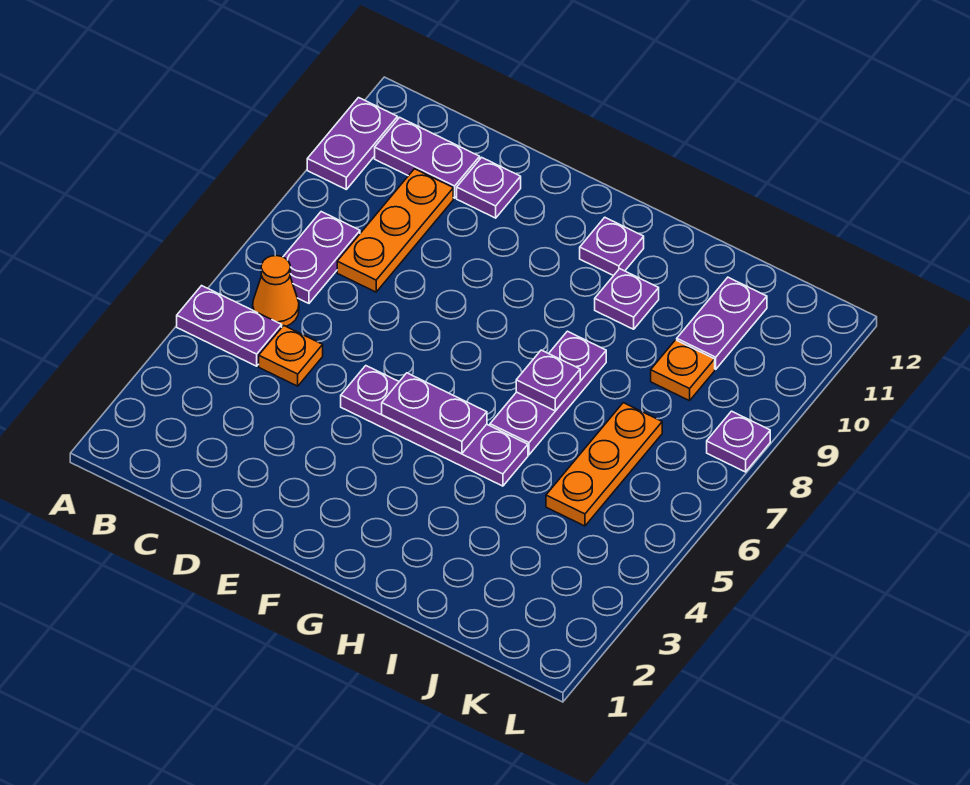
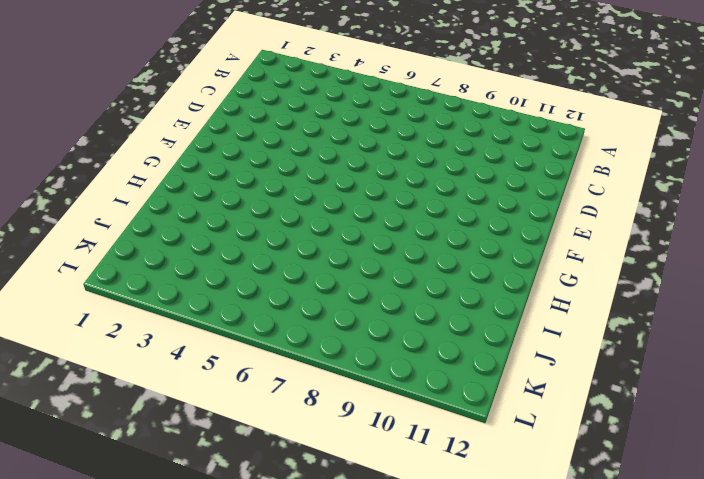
none -> purple 1x2 plate [177,286,282,366]
none -> purple 1x2 plate [307,98,398,189]
none -> orange 1x1 cone [253,256,299,327]

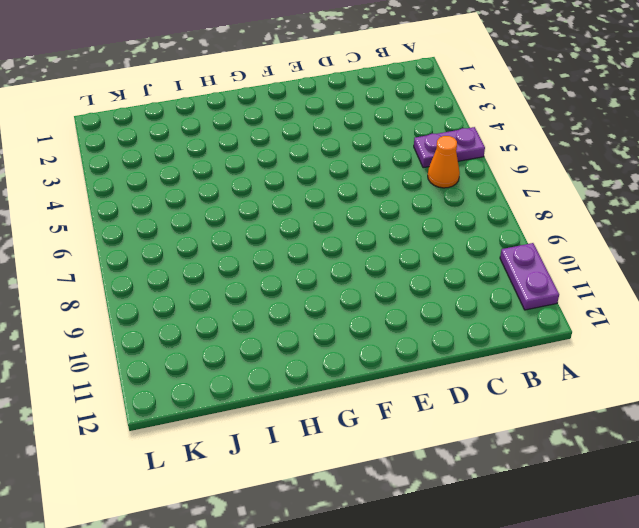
none -> purple 1x2 plate [283,212,360,303]
none -> purple 1x2 plate [375,117,480,198]
none -> orange 1x1 plate [259,326,323,386]

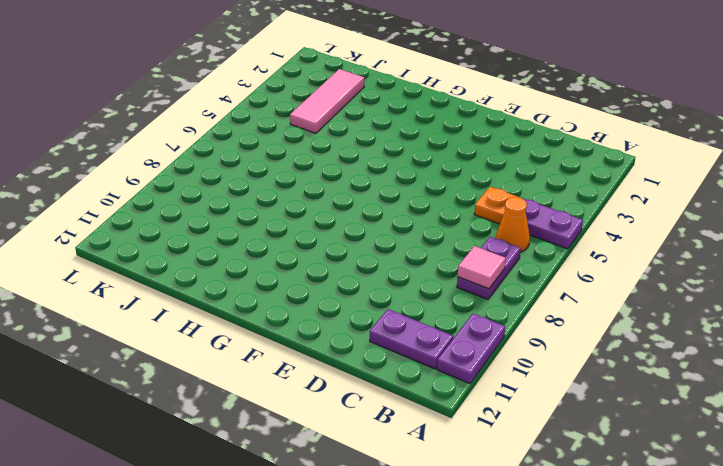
pink 1x1 tile [458,246,506,289] -> none
pink 1x3 tile [290,69,364,133] -> none
none -> orange 1x3 plate [337,169,453,292]
none -> purple 1x1 plate [457,157,521,218]
none -> purple 1x4 plate [341,366,528,486]

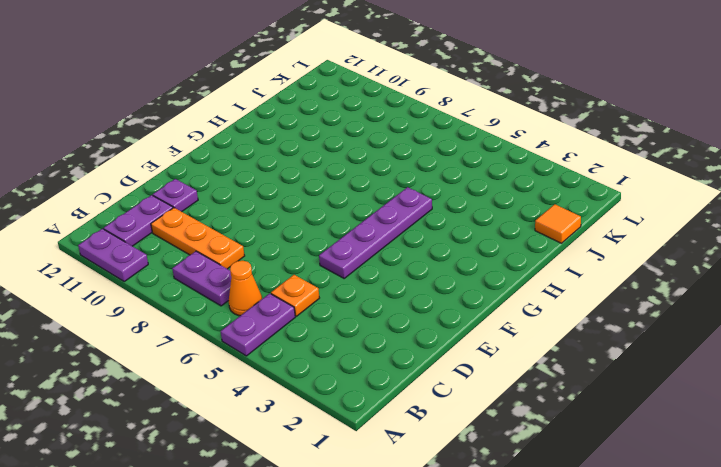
orange 1x1 tile [535,204,581,243] -> none
none -> purple 1x1 plate [580,217,644,276]
none -> purple 1x3 plate [490,331,606,455]
none -> purple 1x1 plate [595,269,659,329]

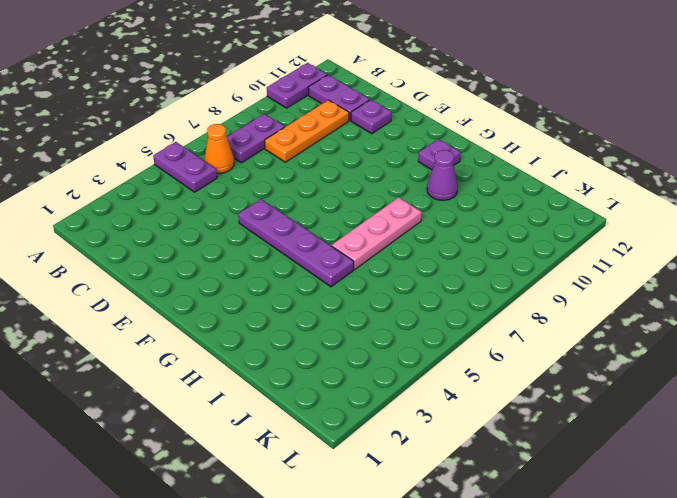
pink 1x3 plate [332,197,422,269] -> purple 1x3 plate [490,331,606,455]
purple 1x1 cone [427,150,458,200] -> purple 1x1 plate [595,269,659,329]
none -> orange 1x1 plate [259,326,323,386]
none -> orange 1x3 plate [546,403,662,526]
none -> orange 1x1 plate [651,340,715,401]

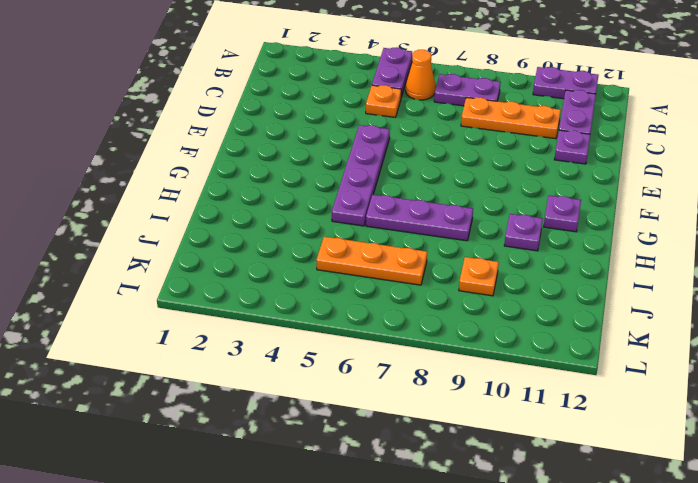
none -> purple 1x2 plate [677,277,767,369]
none -> purple 1x1 plate [707,411,770,472]
none -> purple 1x2 plate [382,373,487,454]

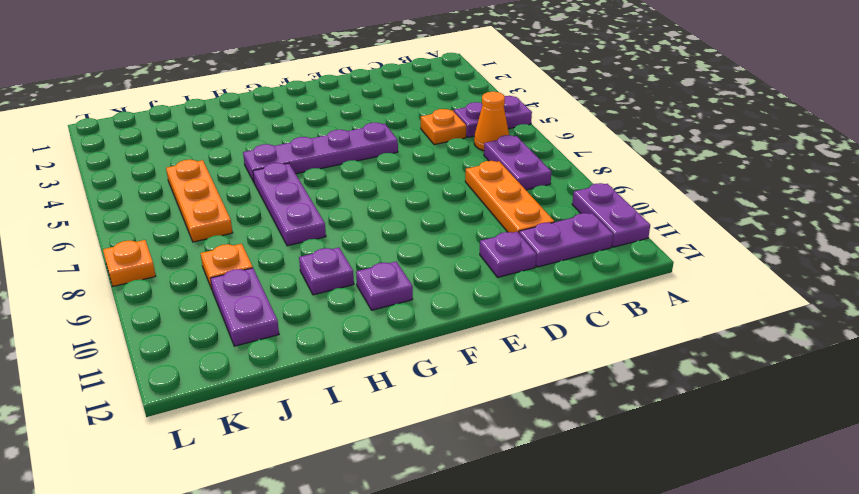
orange 1x1 plate [103,240,156,286] -> purple 1x1 plate [707,411,770,472]
none -> purple 1x2 plate [382,373,487,454]
none -> purple 1x1 plate [516,350,580,411]

